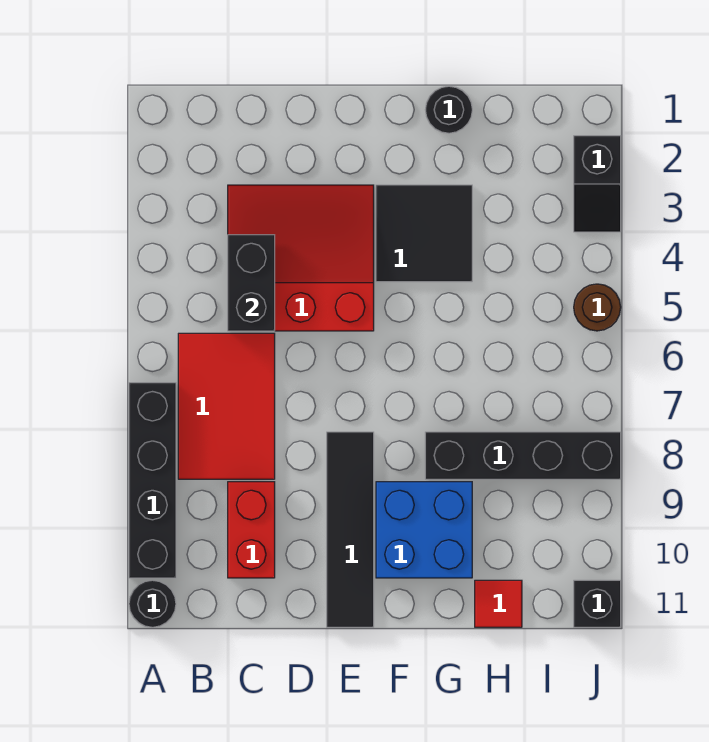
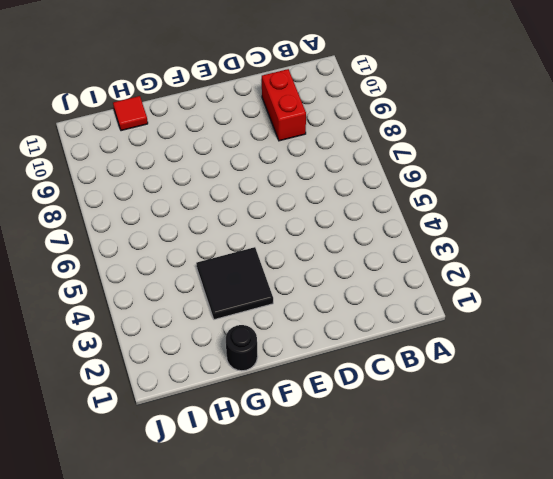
none -> black 1x4 brick [129,383,176,578]
none -> black 1x1 round brick [129,580,176,627]
none -> red 2x3 tile [178,333,275,479]

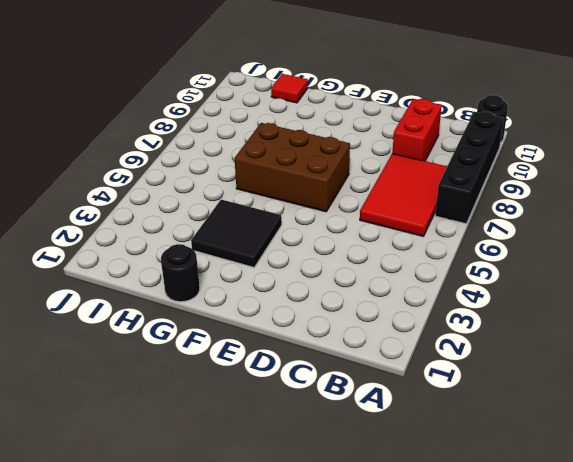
brown 2x3 brick [235,123,350,212] -> none
none -> red 3x3 slope [228,185,374,331]
none -> black 1x4 tile [327,432,374,627]
none -> blue 2x2 brick [376,482,472,578]

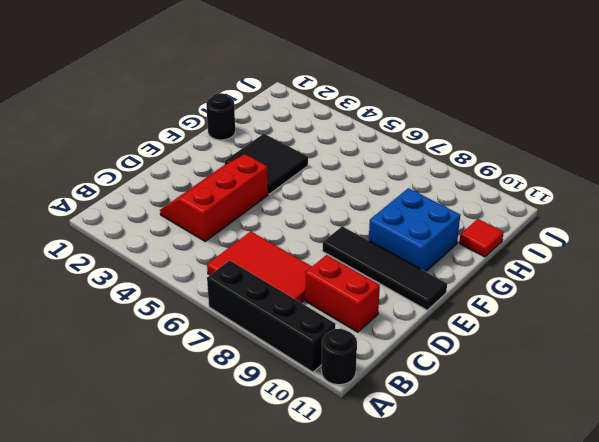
red 2x3 slope [160,154,268,241] -> red 3x3 slope [228,185,374,331]
none -> black 1x4 brick [425,432,621,479]
none -> black 1x2 slope [574,136,621,232]
none -> brown 1x1 round brick [574,284,621,331]

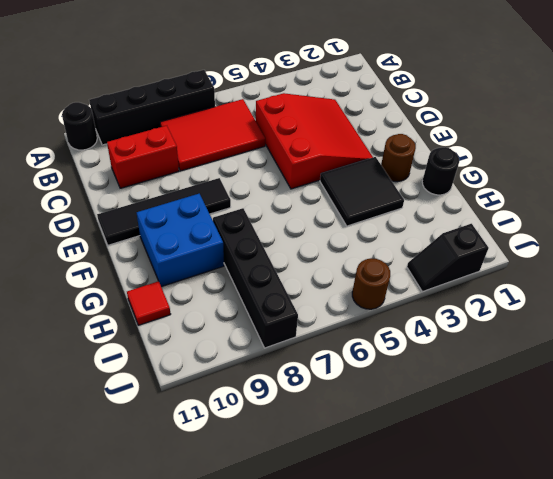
brown 1x1 round brick [381,134,416,182] -> none
none -> black 1x1 brick [574,580,621,627]
none -> black 1x2 brick [228,235,275,331]

